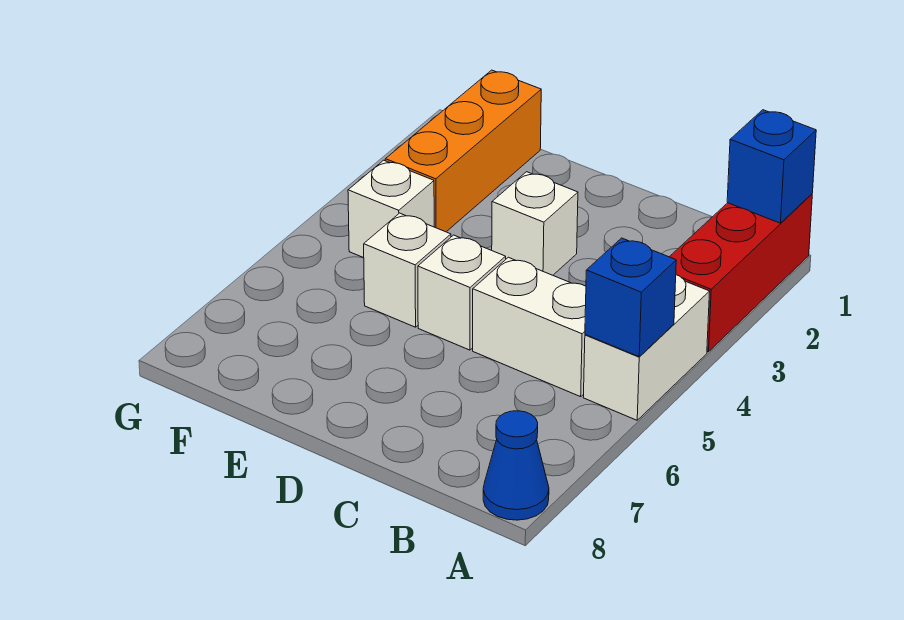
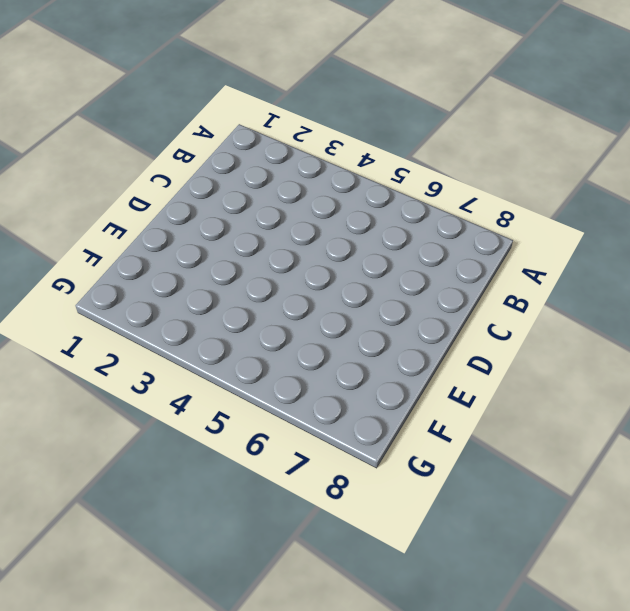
none -> red 1x3 brick [670,194,812,352]
none -> white 1x2 brick [583,275,710,420]

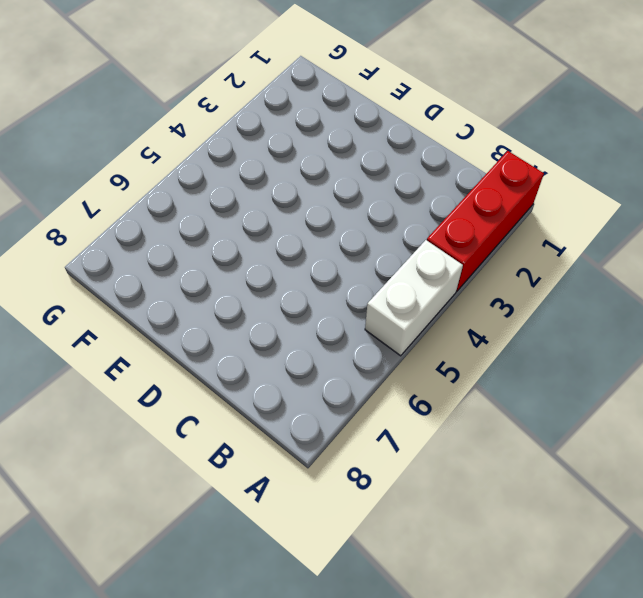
none -> blue 1x1 cone [483,411,549,520]
none -> white 1x2 brick [473,257,586,397]

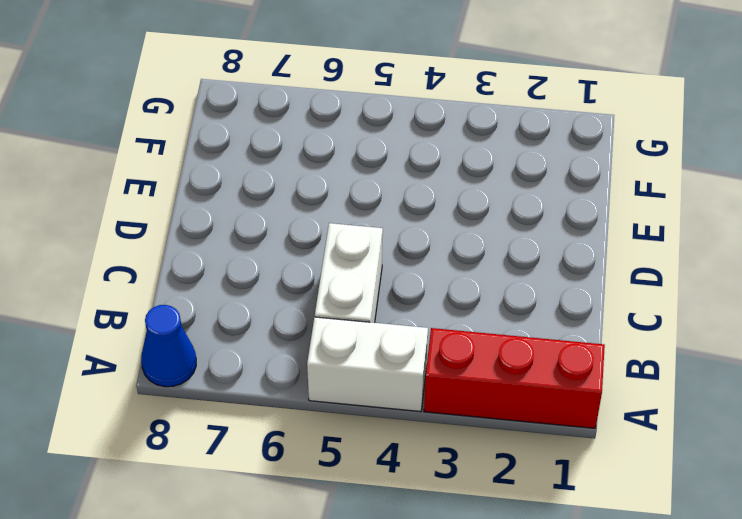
none -> white 1x1 brick [492,172,578,275]
none -> white 1x1 brick [418,235,506,350]

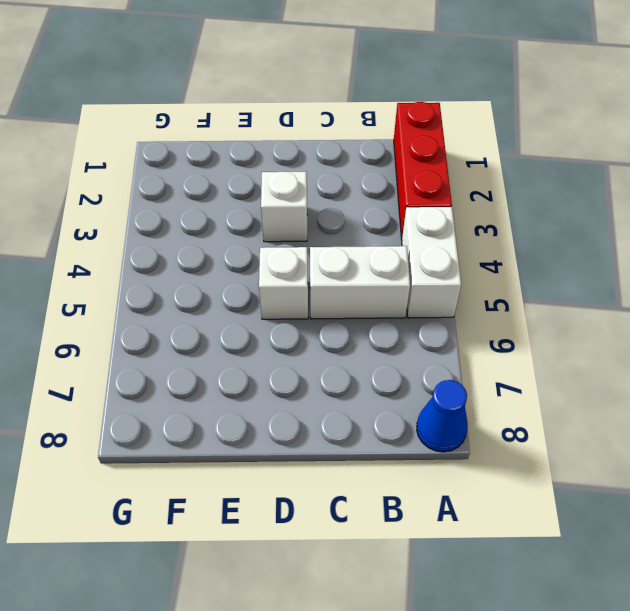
none -> white 1x1 brick [364,213,451,327]
none -> orange 1x3 brick [385,70,541,232]

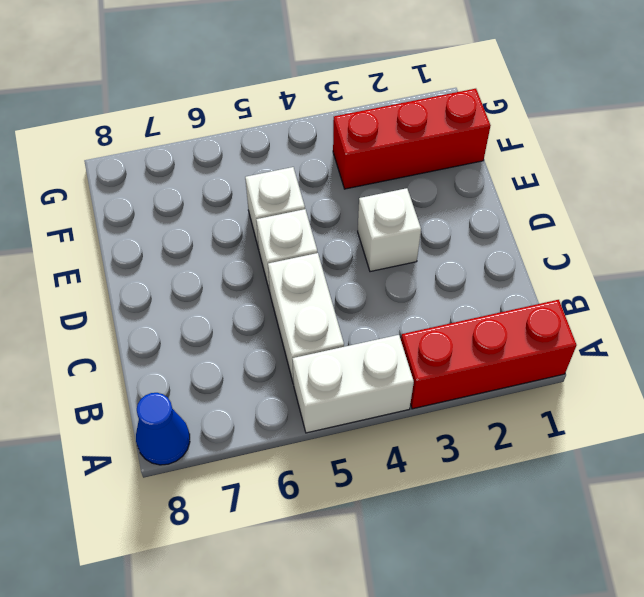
red 1x3 brick [333,89,491,189] -> orange 1x3 brick [385,70,541,232]
none -> white 1x1 brick [348,160,434,258]
none -> blue 1x1 brick [727,110,816,223]

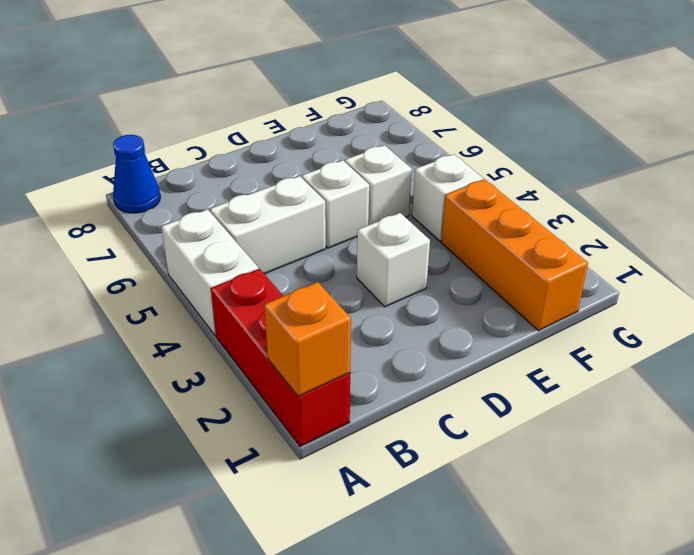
orange 1x1 brick [264,282,351,396] -> blue 1x1 brick [727,110,816,223]
none -> blue 1x1 brick [585,238,676,356]

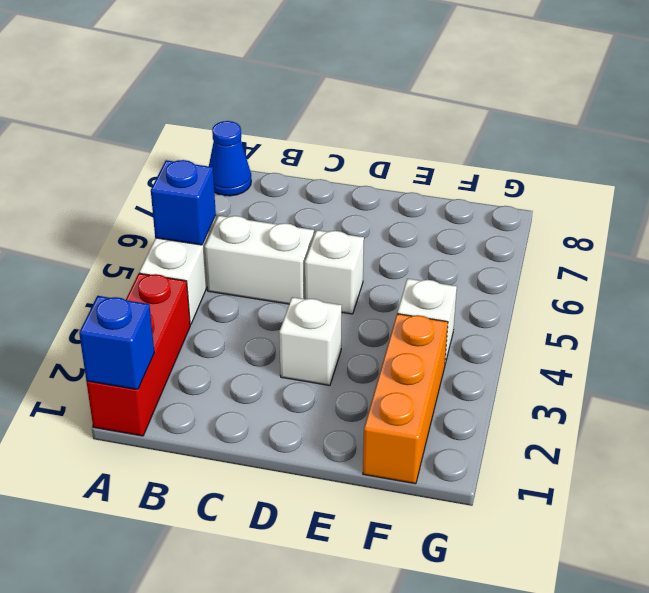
none -> white 1x1 brick [364,213,451,327]

